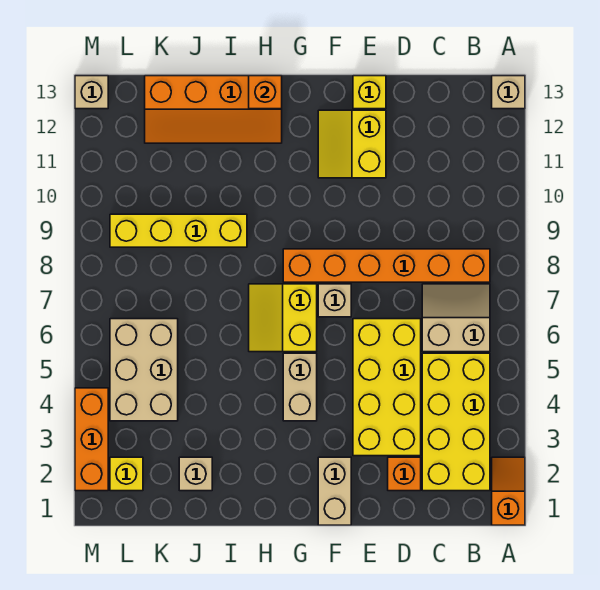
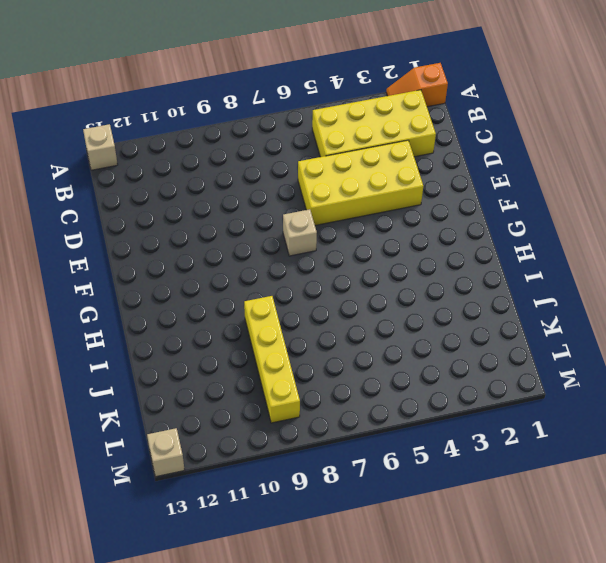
none -> tan 2x2 slope [422,284,490,352]
none -> orange 1x6 brick [283,249,490,282]
none -> orange 1x1 brick [388,457,421,491]

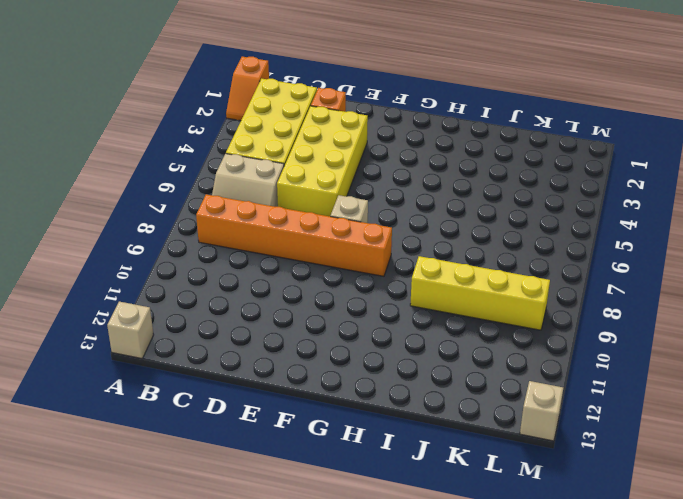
none -> yellow 2x2 slope [318,110,386,178]
none -> yellow 1x1 brick [353,76,386,109]
none -> tan 1x2 brick [318,457,351,525]

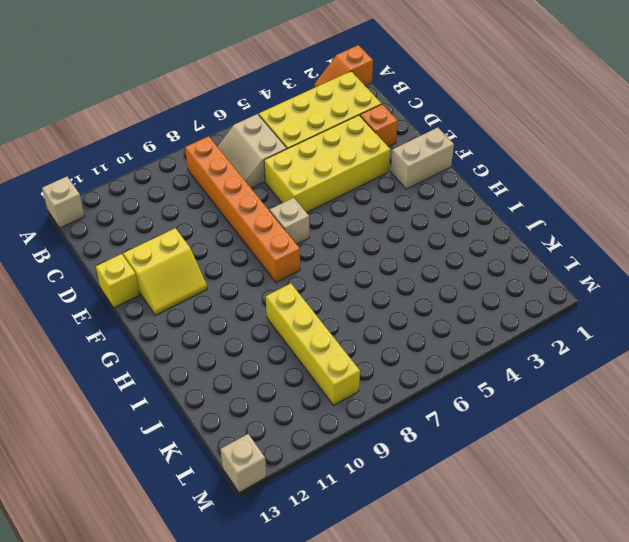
none -> tan 1x2 brick [283,353,317,421]
none -> yellow 2x2 slope [249,284,317,352]
none -> orange 2x4 slope [145,76,282,143]

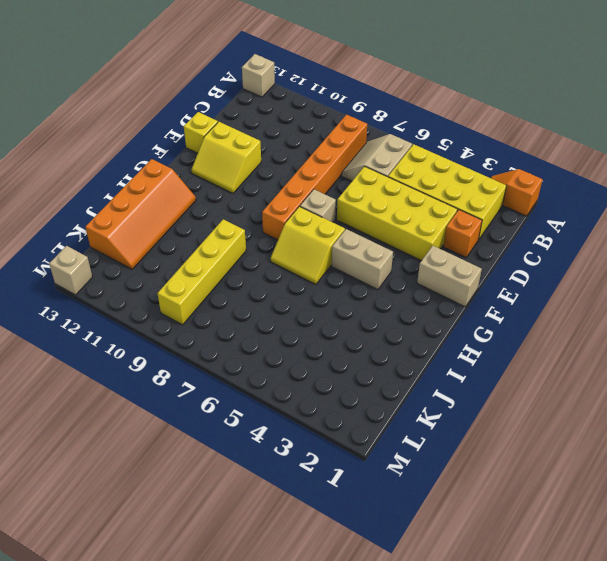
none -> tan 1x1 brick [179,457,212,491]
none -> tan 2x3 brick [110,319,178,421]
none -> yellow 1x1 brick [110,457,143,491]

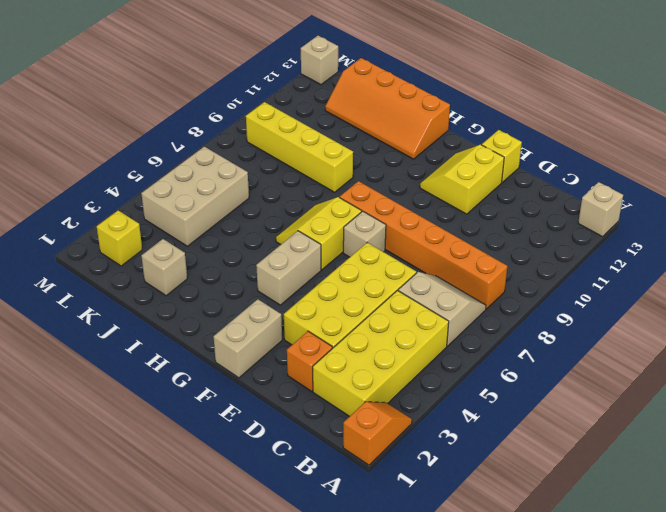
none -> orange 1x3 brick [75,388,108,491]
none -> orange 1x1 brick [249,76,282,109]

